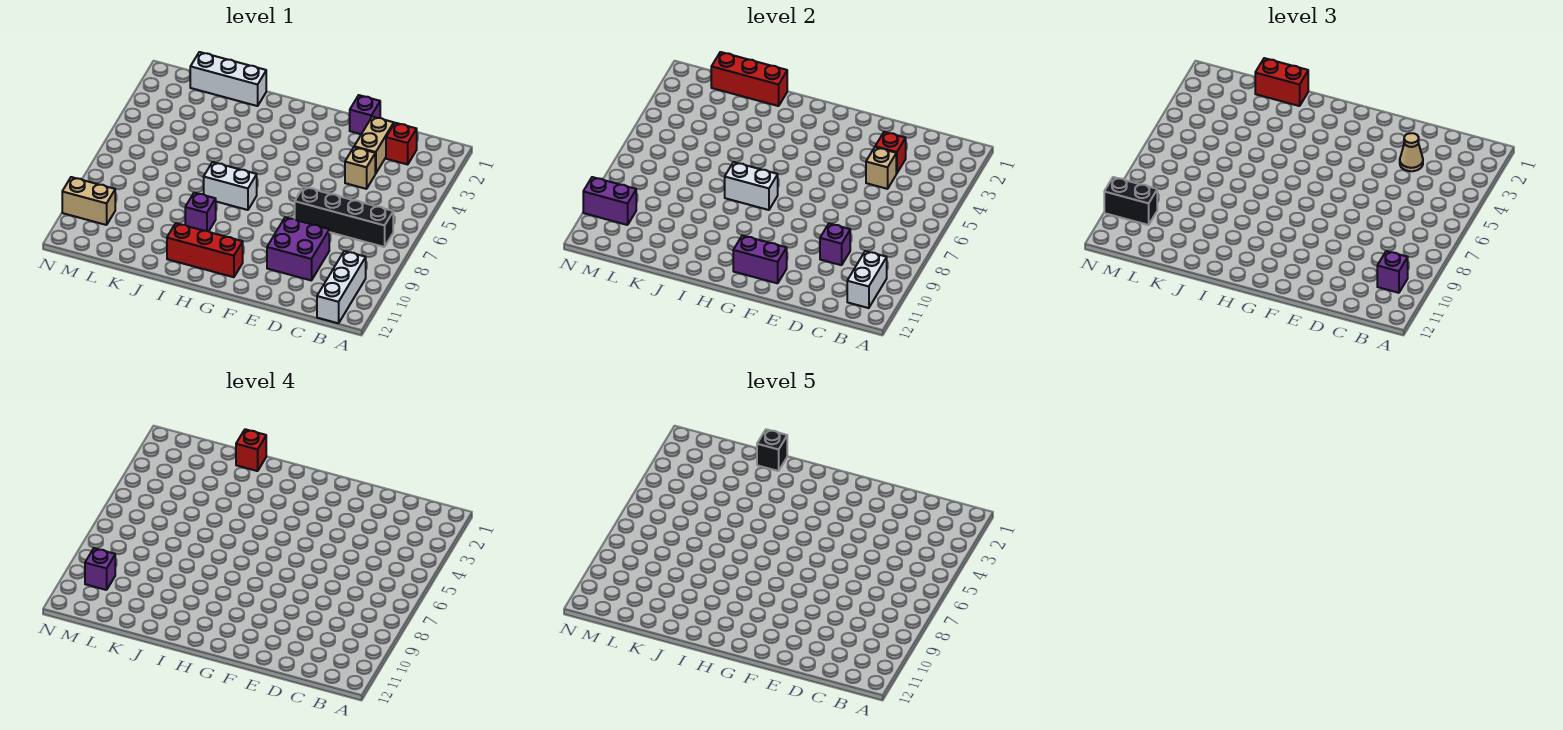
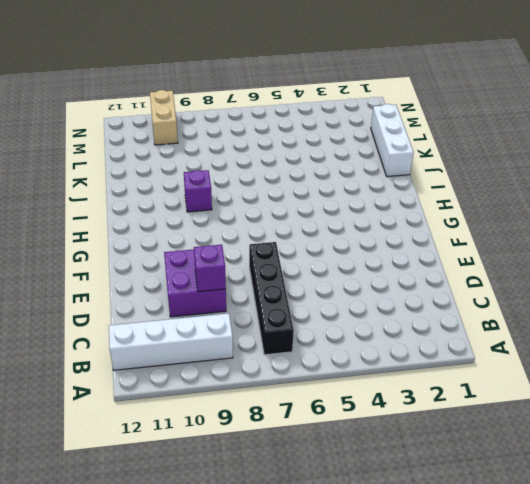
white 1x4 brick [109,313,233,370] -> white 1x3 brick [317,251,366,323]
none -> red 1x1 brick [386,123,417,164]
none -> tan 1x2 brick [354,117,394,174]
none -> tan 1x1 brick [345,147,375,189]

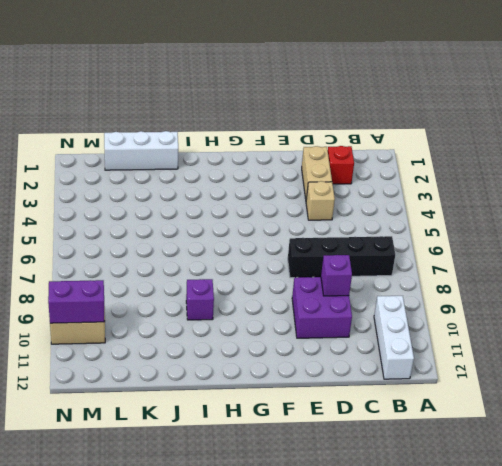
none -> purple 1x1 brick [350,95,380,134]
none -> red 1x3 brick [167,223,243,277]
none -> white 1x2 brick [204,162,257,210]

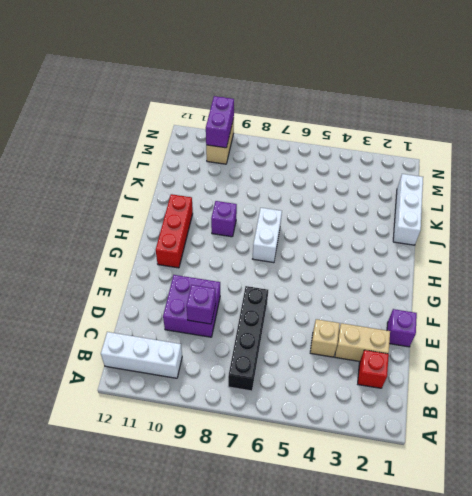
none -> white 1x2 brick [847,251,887,308]
none -> red 1x1 brick [875,132,906,174]
none -> tan 1x1 brick [866,147,896,189]

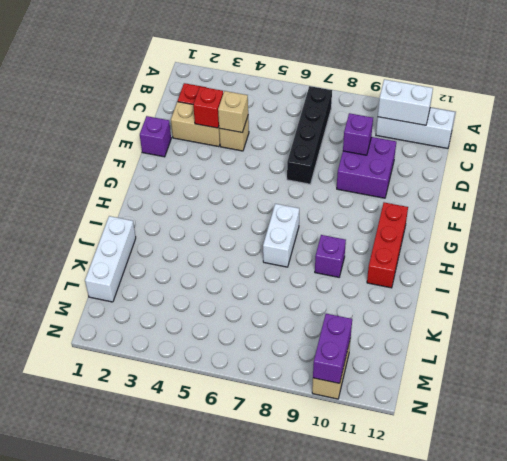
none -> purple 1x2 brick [733,235,787,283]
none -> white 1x2 brick [725,162,778,210]
none -> red 1x3 brick [711,52,787,106]

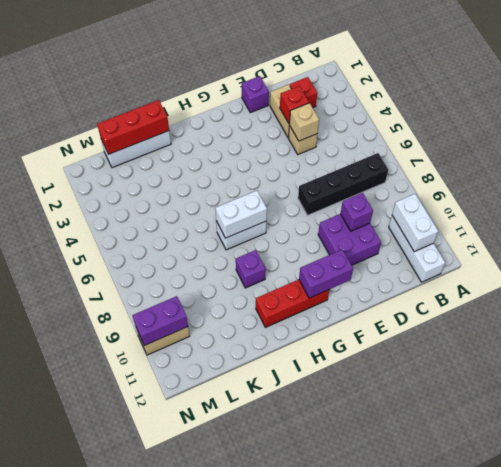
none -> purple 1x1 brick [1377,251,1408,293]
none -> tan 1x1 cone [1400,133,1423,171]
none -> red 1x2 brick [1255,58,1308,106]

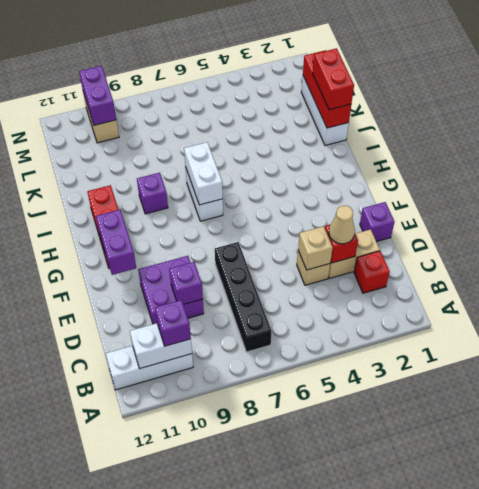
none -> black 1x2 brick [1104,177,1157,225]
none -> red 1x1 brick [236,429,266,471]
none -> purple 1x1 brick [85,548,115,590]

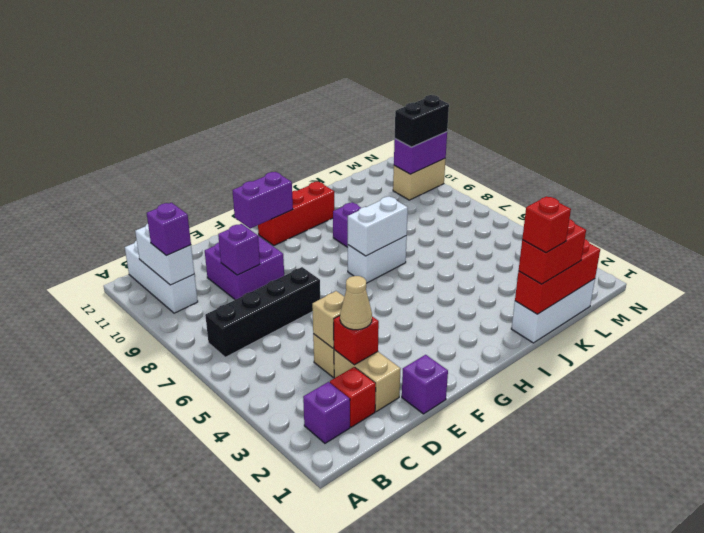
purple 1x1 brick [303,382,350,443] -> purple 1x1 brick moved to [85,548,115,590]
none -> black 1x1 brick [757,429,787,471]

